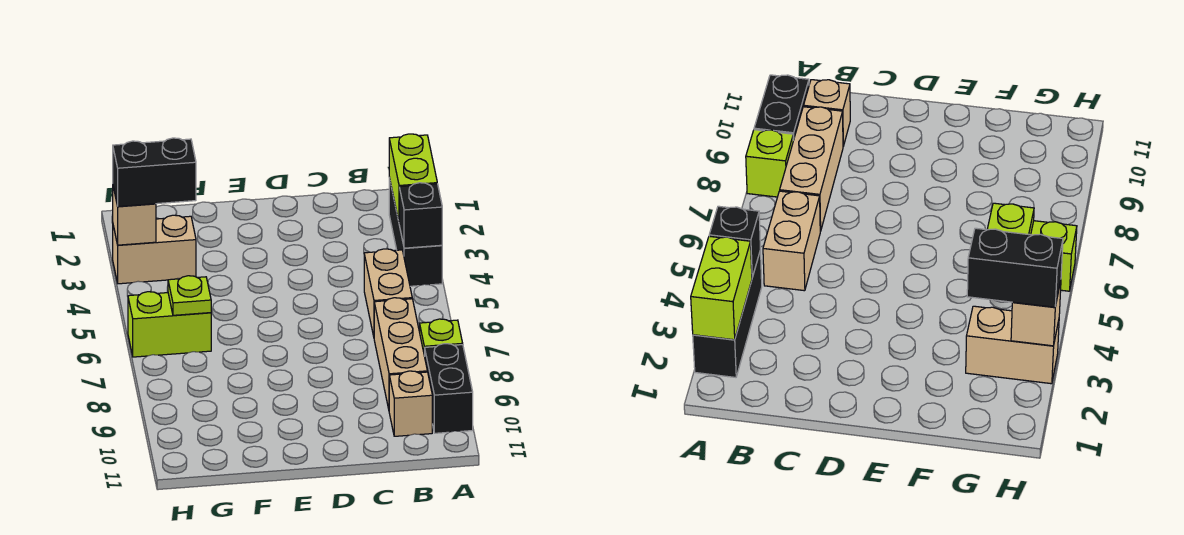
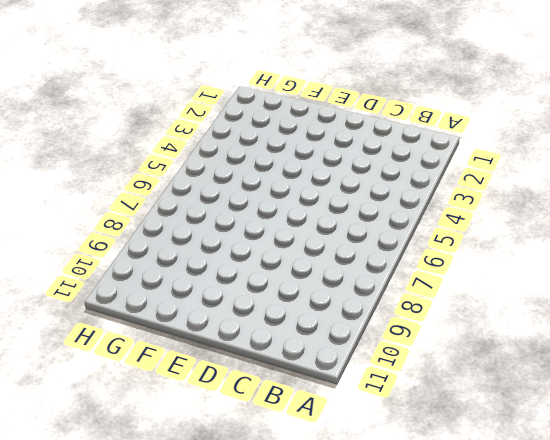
none -> black 1x3 brick [389,178,442,286]
none -> lime 1x1 brick [420,319,463,356]
none -> black 1x2 brick [425,344,473,433]

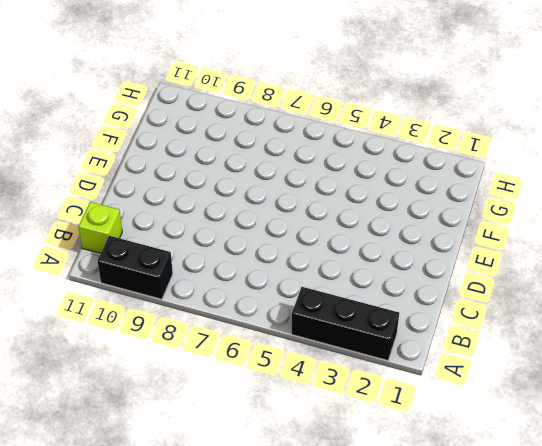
lime 1x1 brick [78,202,122,253] -> lime 1x1 brick moved to [420,319,463,356]
none -> tan 1x2 brick [364,249,412,336]
none -> tan 1x3 brick [374,298,427,409]
none -> tan 1x1 brick [389,371,432,436]

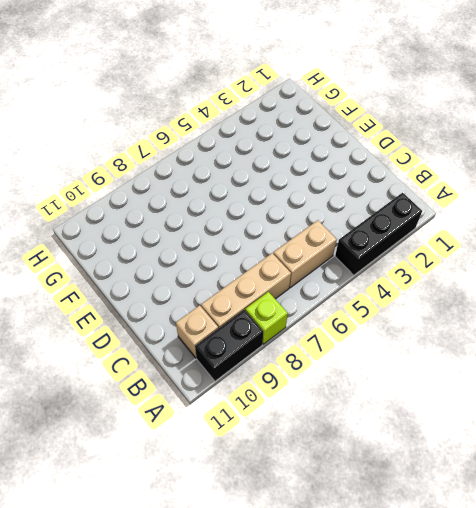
none -> tan 1x2 brick [113,215,196,284]
none -> lime 1x2 brick [128,292,211,357]
none -> lime 1x2 brick [389,134,437,221]

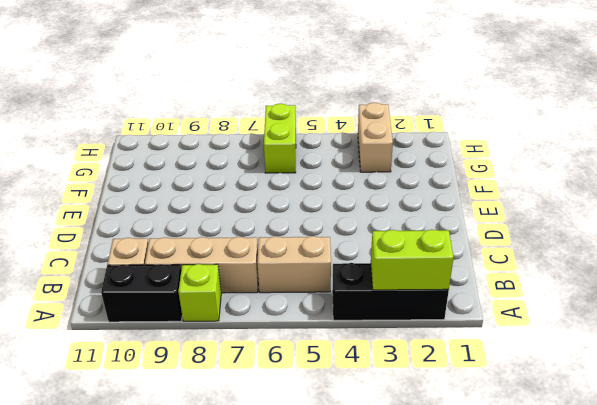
none -> black 1x1 brick [399,183,442,248]
none -> lime 1x1 plate [168,276,211,315]
none -> tan 1x1 brick [113,187,156,245]

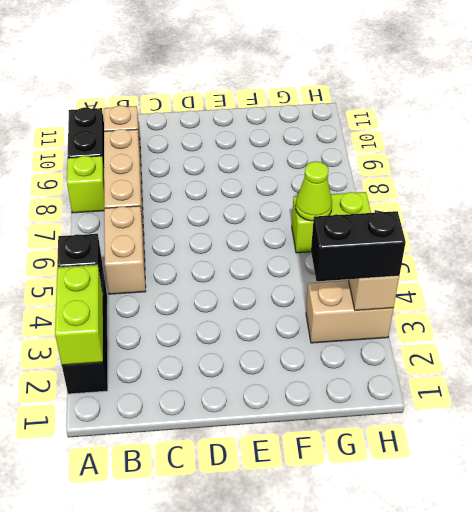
lime 1x1 cone [296,161,332,221] -> lime 1x1 plate [168,276,211,315]

